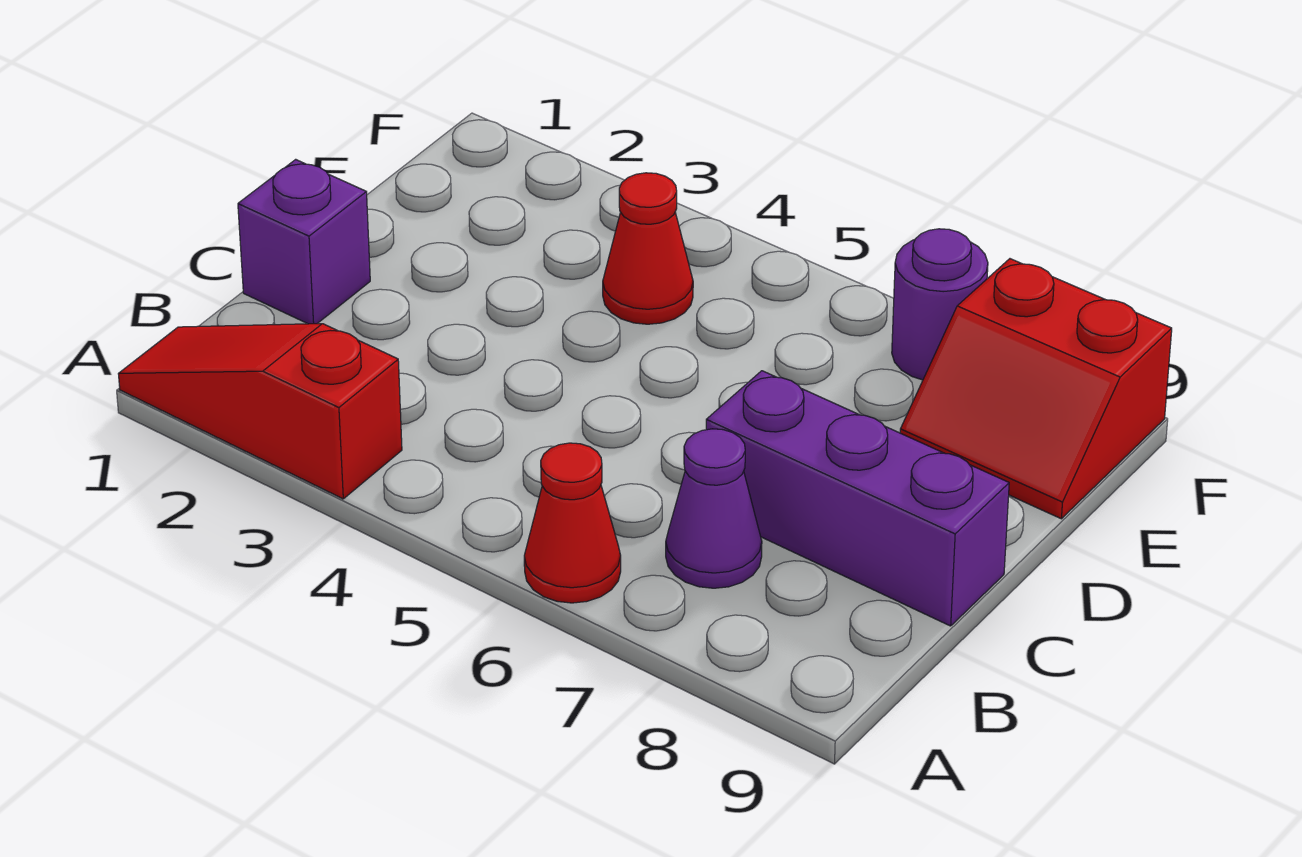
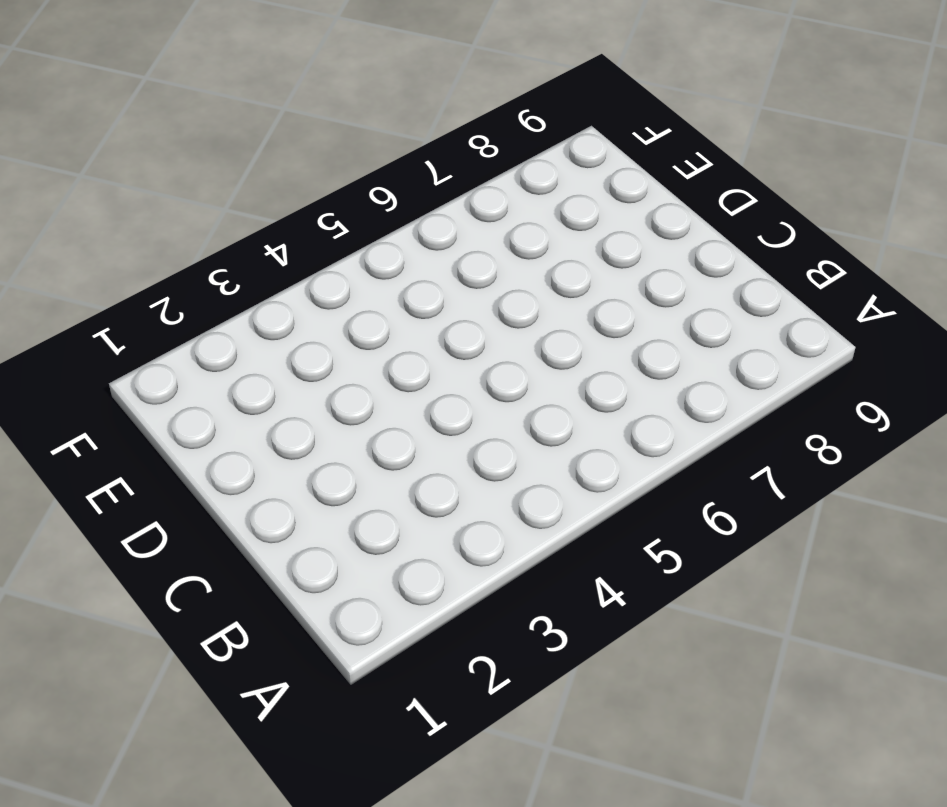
none -> red 1x3 slope [118,324,402,499]
none -> red 1x1 cone [524,443,621,603]

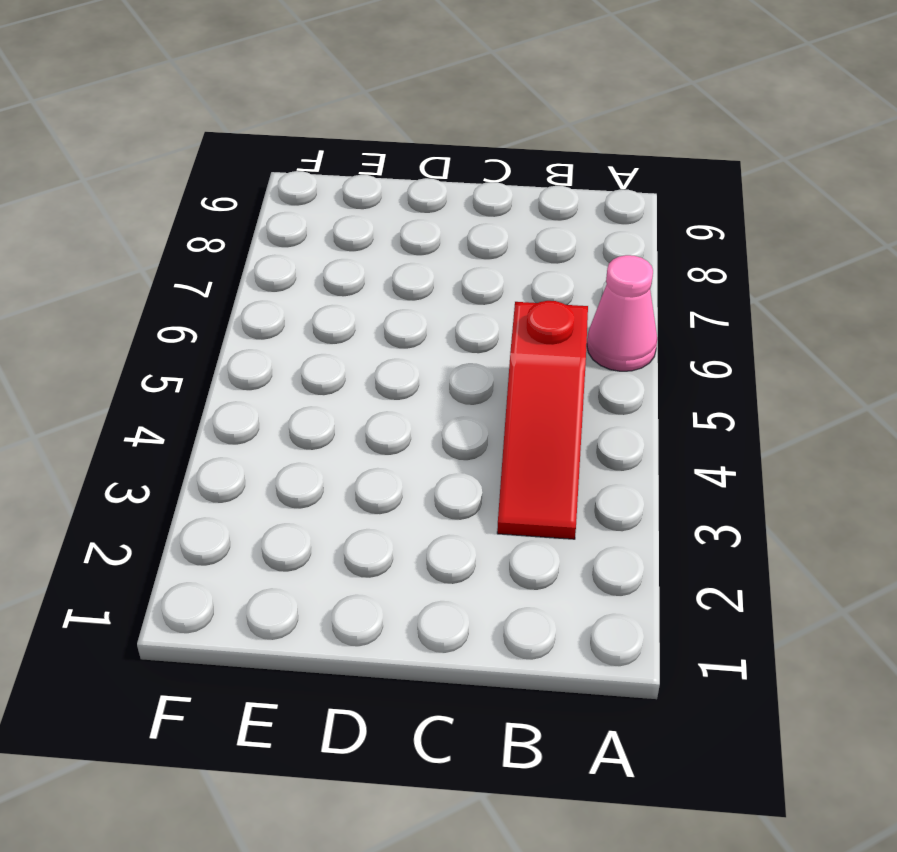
pink 1x1 cone [587,255,657,371] -> red 1x1 cone [524,443,621,603]
red 1x3 slope [497,301,588,539] -> red 1x3 slope moved to [118,324,402,499]
none -> purple 1x1 cone [666,429,762,588]
none -> purple 1x1 brick [238,159,370,324]

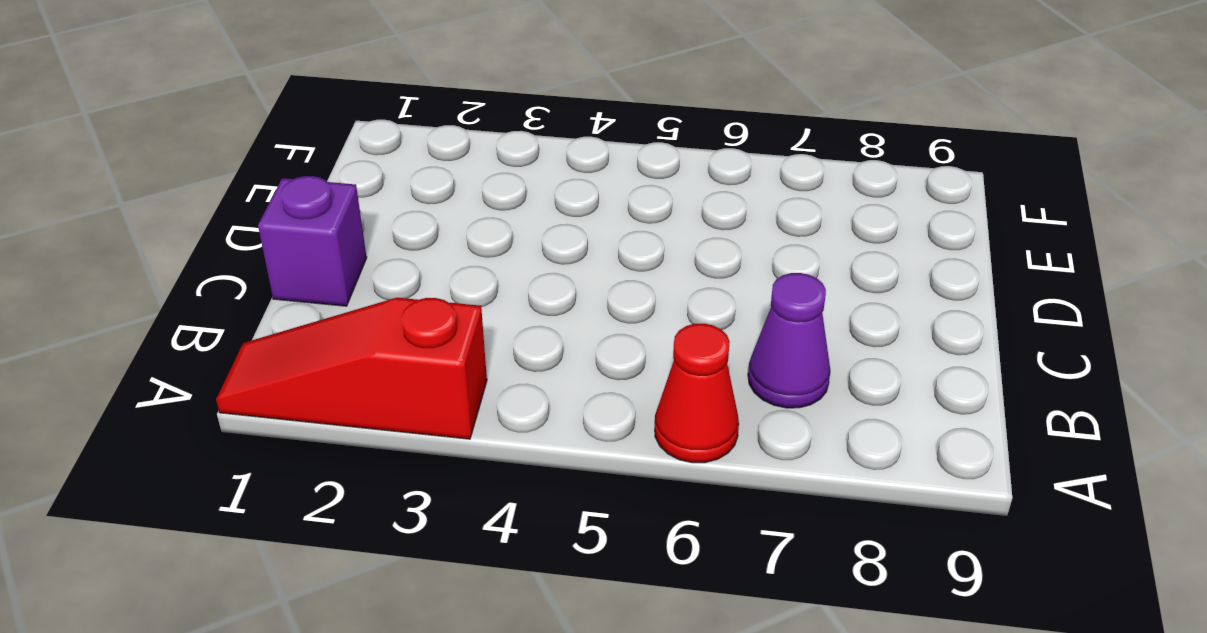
none -> purple 1x3 brick [706,371,1009,626]
none -> red 1x1 cone [603,173,693,324]

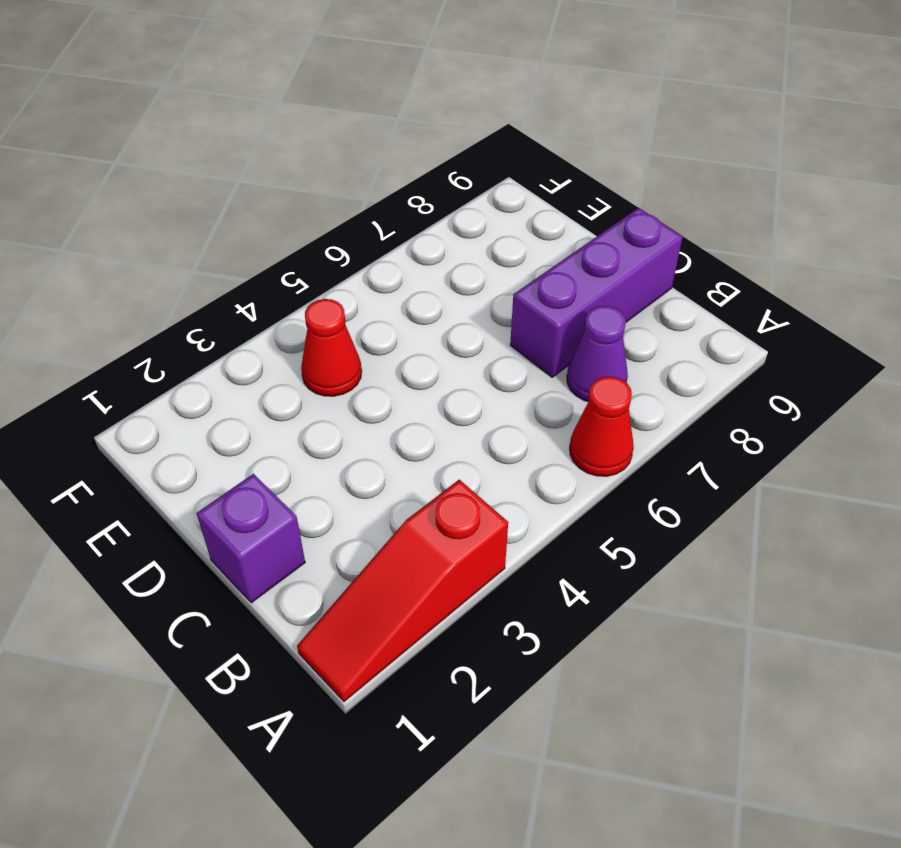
none -> red 2x2 slope [900,259,1172,519]
none -> purple 1x1 round brick [892,229,988,380]

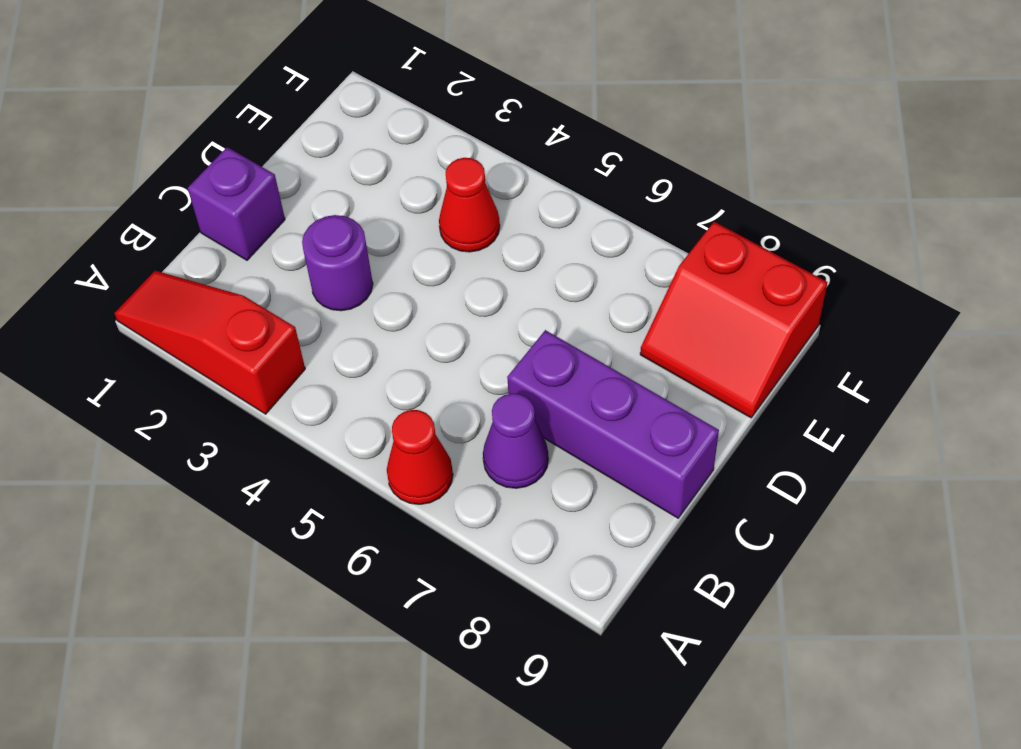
purple 1x1 round brick [302,215,373,311] -> purple 1x1 round brick moved to [892,229,988,380]

